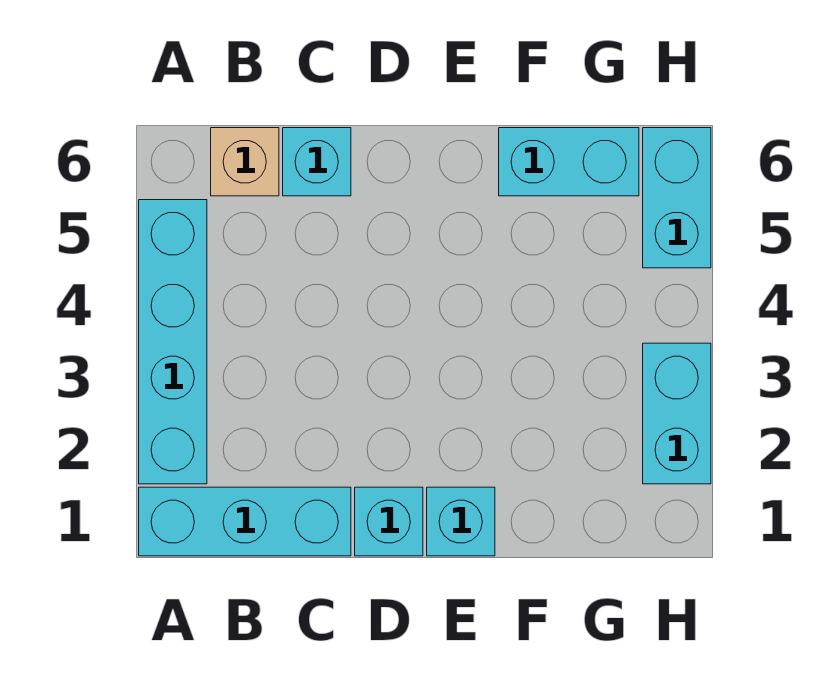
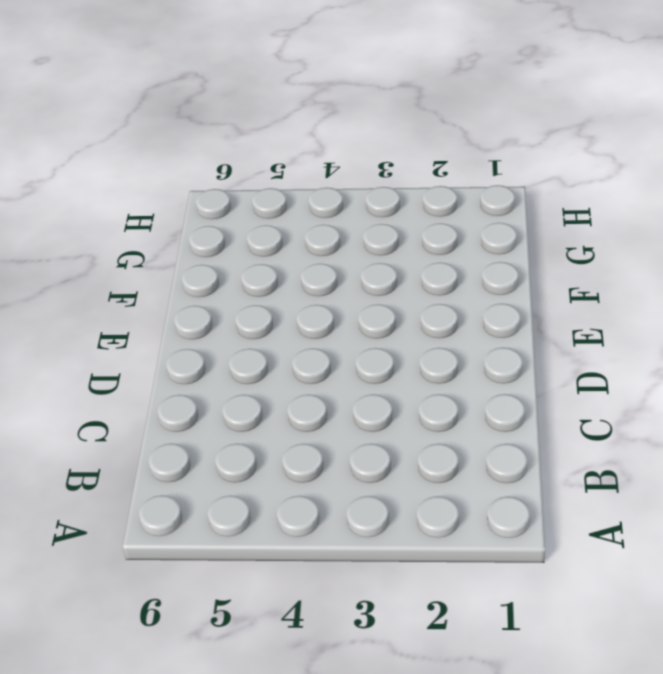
none -> cyan 1x3 brick [139,487,351,556]
none -> cyan 1x4 brick [139,200,207,484]

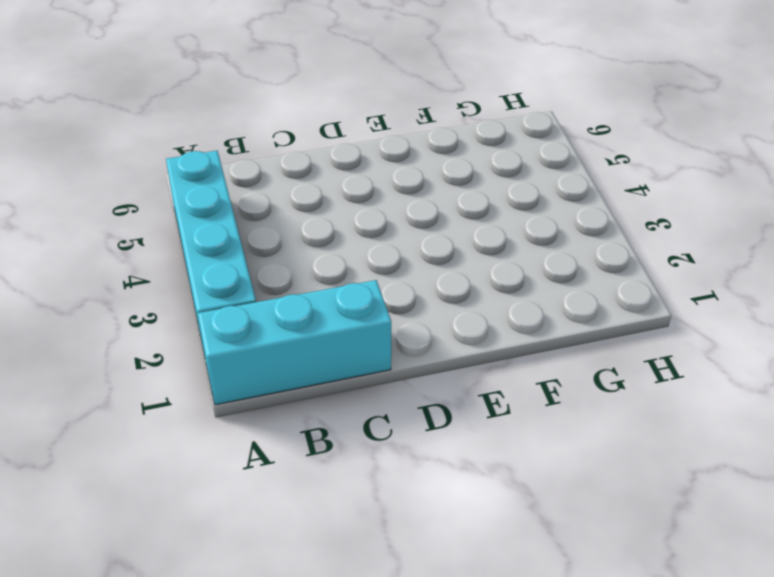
none -> tan 1x1 brick [211,128,279,196]
none -> cyan 1x1 brick [283,128,351,196]

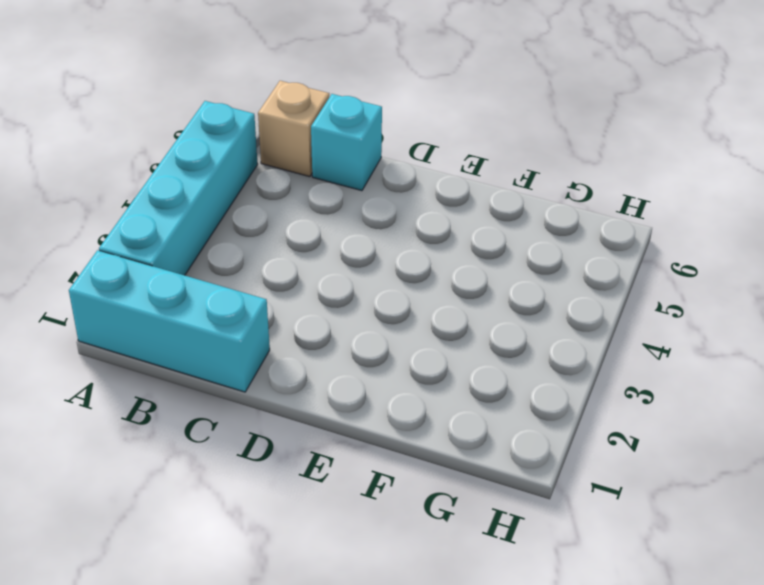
none -> cyan 1x1 brick [355,487,423,556]
none -> cyan 1x1 brick [427,487,495,556]

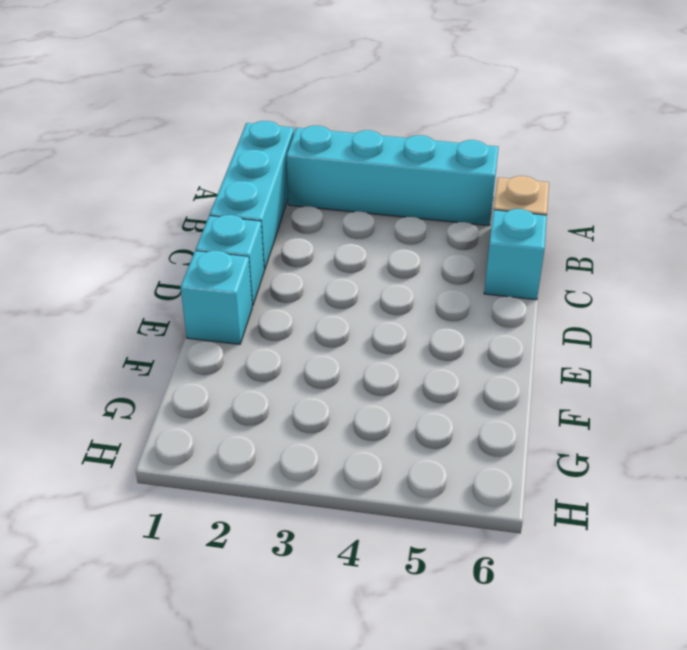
none -> cyan 1x2 brick [499,128,639,196]
none -> cyan 1x2 brick [643,343,711,484]

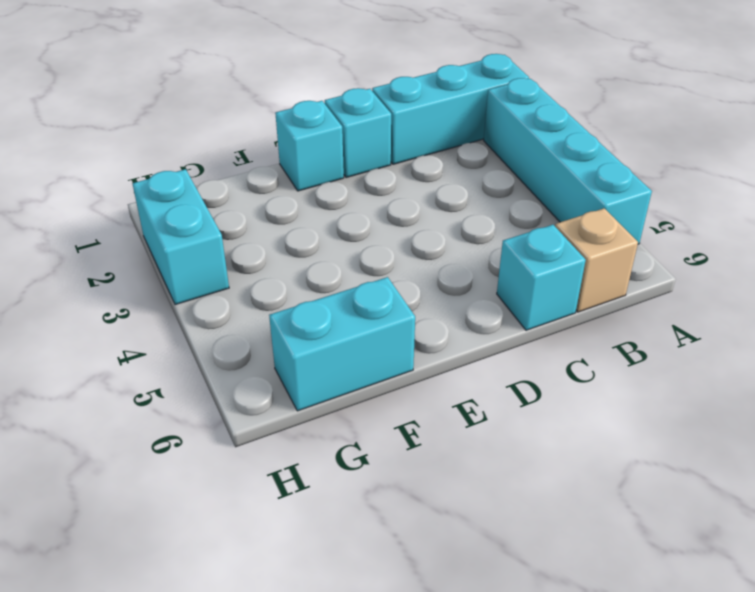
none -> cyan 1x2 brick [643,128,711,268]

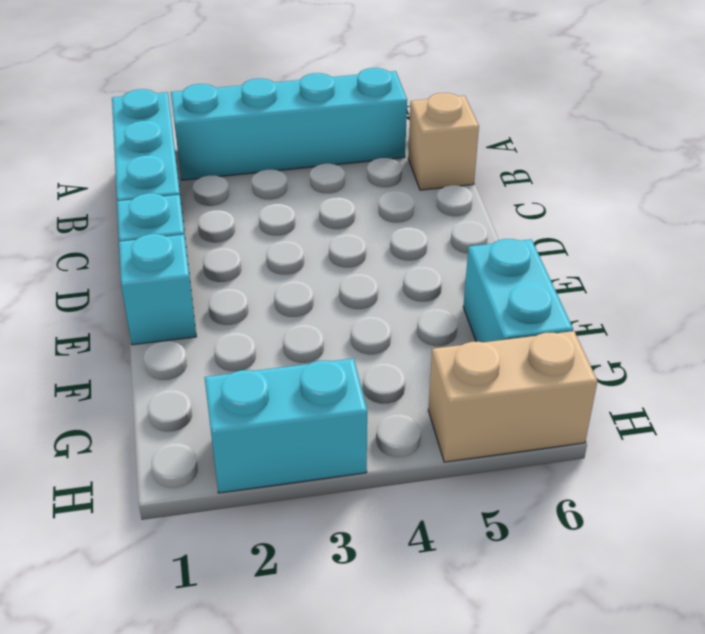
tan 1x2 brick [428,331,597,462] -> cyan 1x2 brick [643,128,711,268]
none -> cyan 1x1 brick [283,128,351,196]

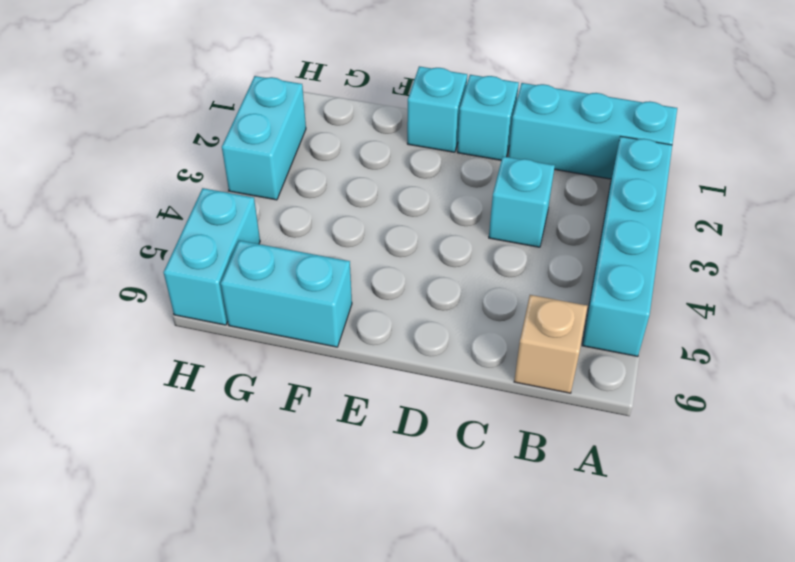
cyan 1x1 brick [489,156,555,247] -> cyan 1x1 brick moved to [283,128,351,196]

